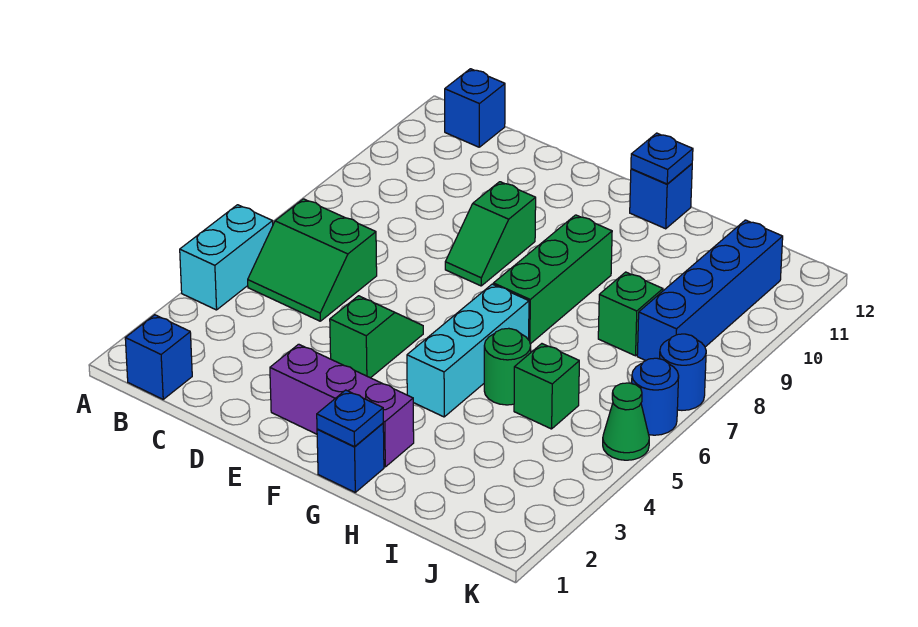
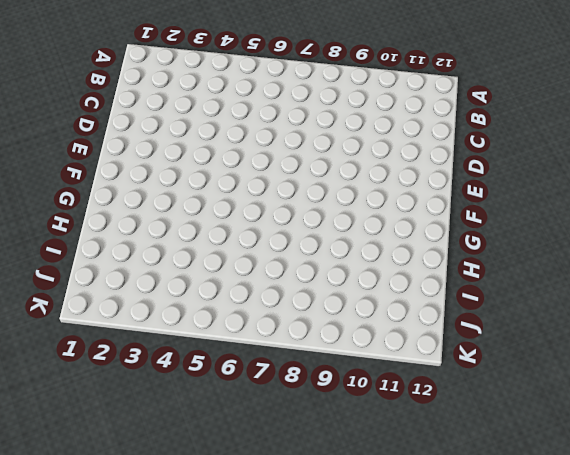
none -> cyan 1x2 brick [180,205,273,310]
none -> blue 1x1 brick [125,315,192,399]
none -> green 2x2 slope [248,199,377,321]

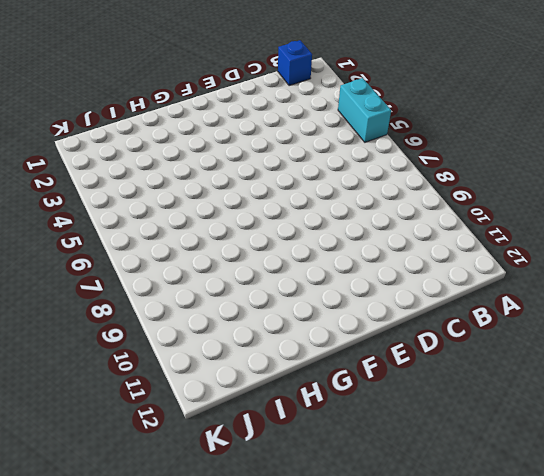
none -> green 2x2 slope [248,199,377,321]
none -> blue 1x1 brick [445,69,505,147]
none -> purple 1x3 brick [270,344,414,467]

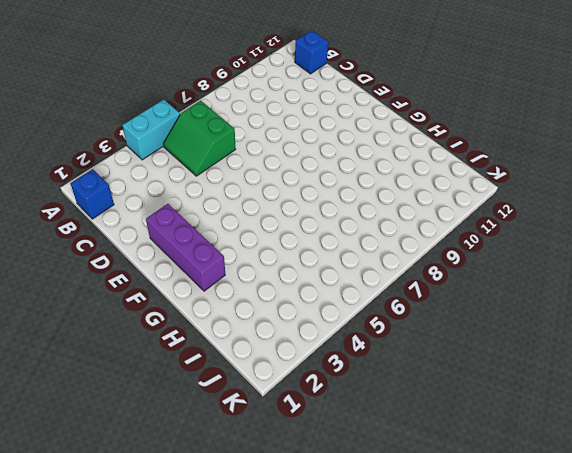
none -> green 1x2 slope [330,296,423,378]
none -> green 1x2 slope [445,182,536,286]
none -> blue 1x1 brick [317,423,384,492]

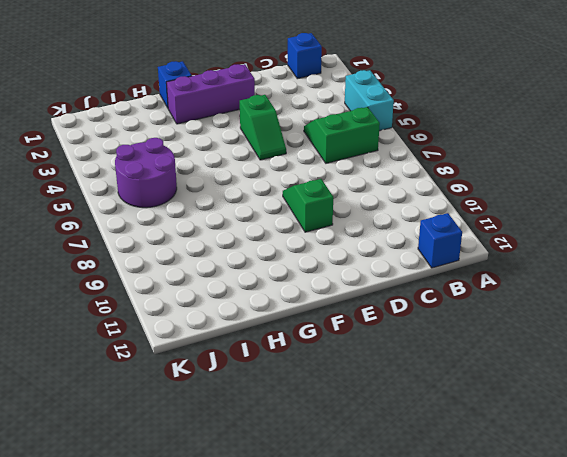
purple 2x2 round brick [115,138,177,208] -> green 1x1 brick [514,344,579,429]
none -> cyan 1x3 brick [407,284,529,417]
none -> green 1x3 brick [493,215,612,344]
none -> blue 1x1 brick [630,164,692,229]

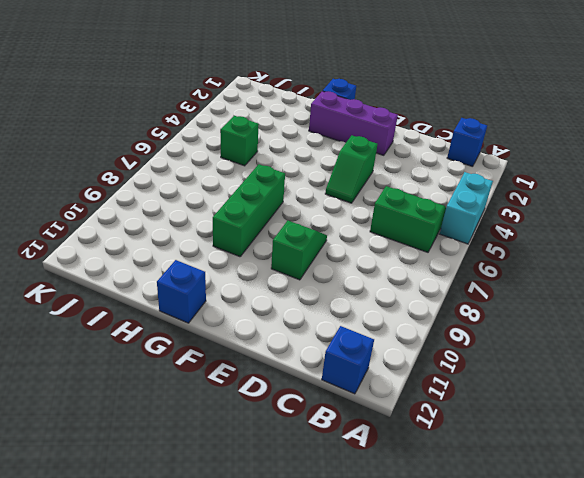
none -> cyan 1x3 brick [407,284,529,417]
none -> green 1x1 round brick [484,328,531,405]
none -> green 1x1 brick [598,272,663,356]

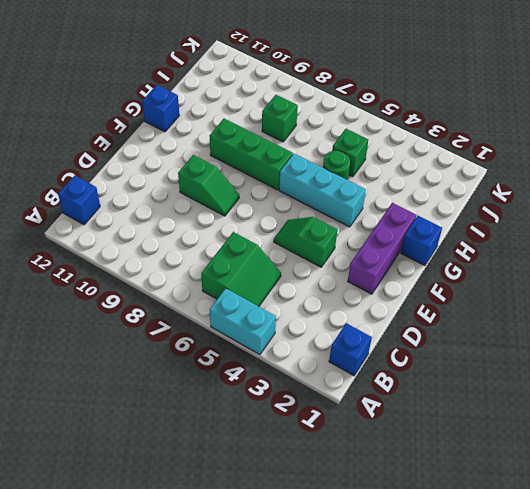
none -> blue 1x4 brick [637,220,783,360]
none -> green 1x1 cone [603,383,649,460]
none -> blue 1x1 round brick [632,358,679,435]

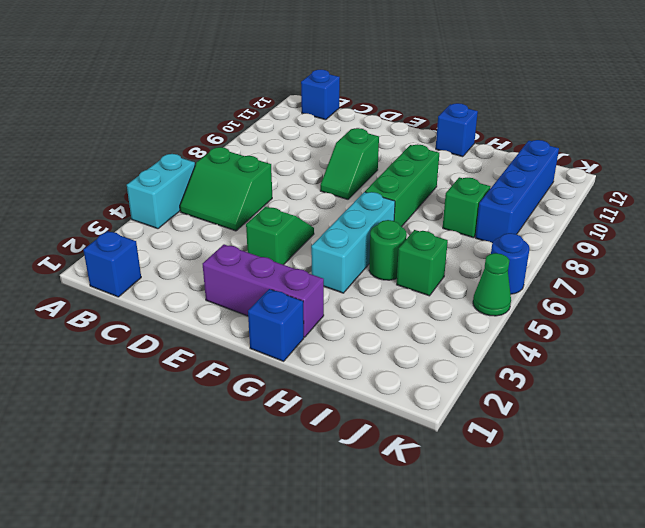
none -> blue 1x1 round brick [660,334,706,410]
none -> blue 1x1 plate [317,390,383,447]
none -> blue 1x1 plate [631,133,693,184]

